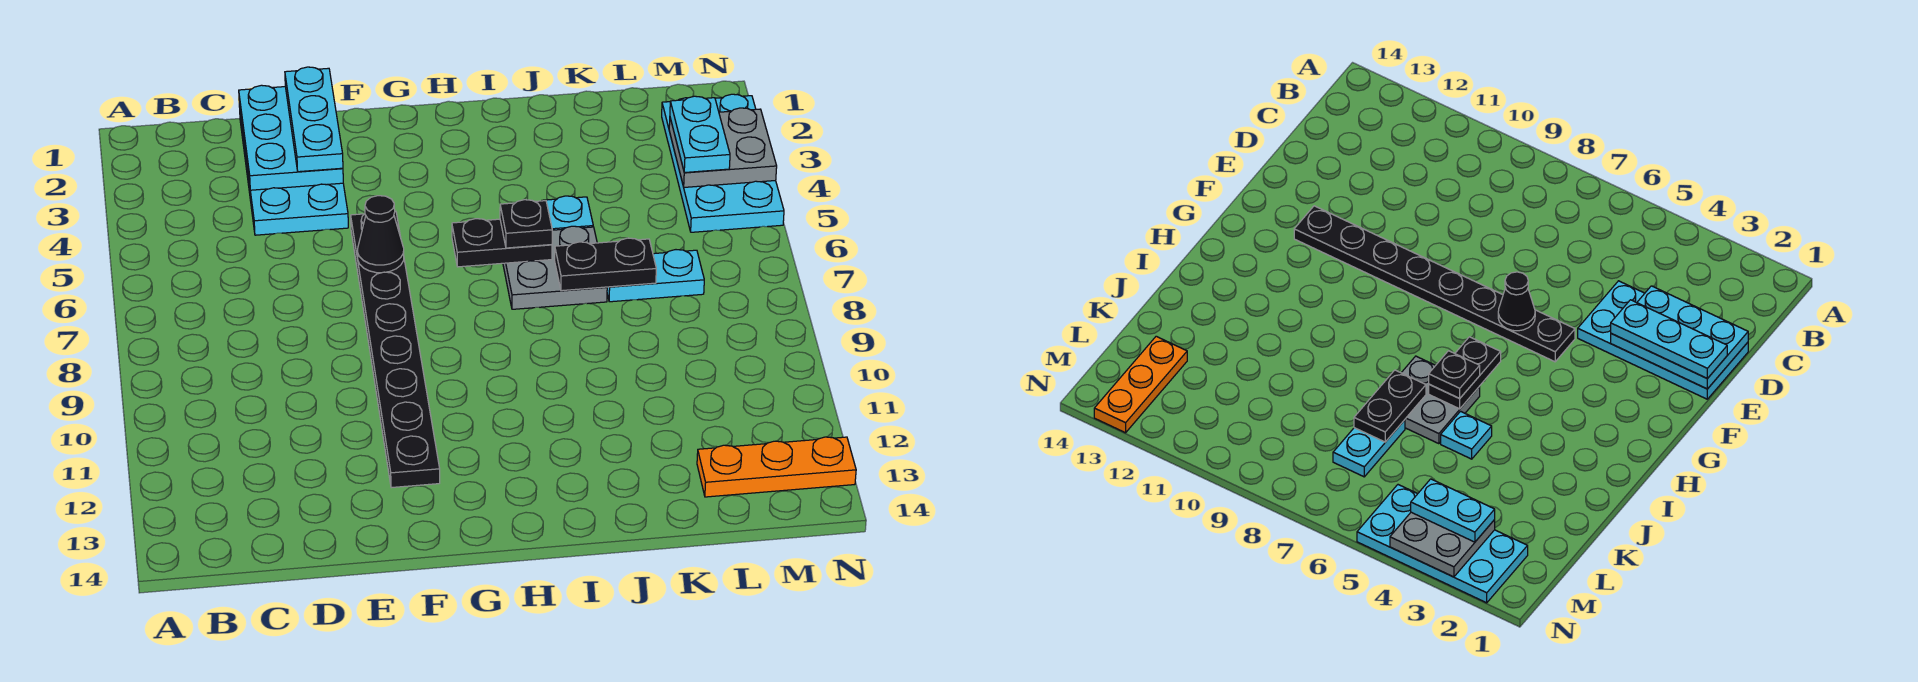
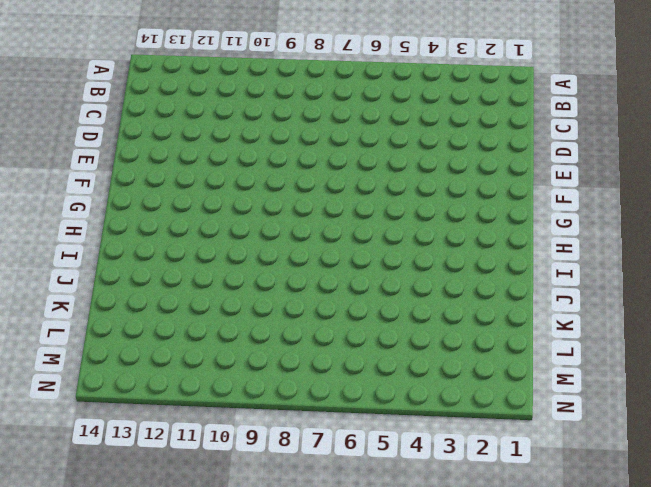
none -> cyan 2x4 plate [239,106,348,235]
none -> black 1x8 plate [351,211,440,488]
none -> grey 2x2 plate [503,226,607,309]

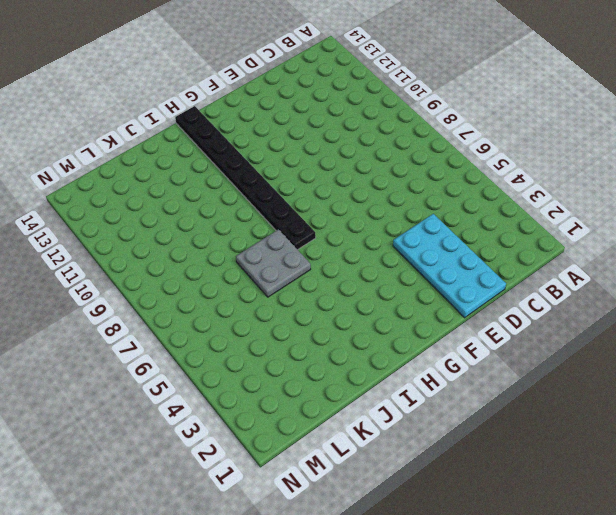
black 1x8 plate [175,106,316,250] -> black 1x8 plate moved to [351,211,440,488]
none -> cyan 1x1 plate [542,196,593,230]
none -> cyan 1x2 plate [607,250,704,302]
none -> orange 1x3 plate [697,437,856,497]

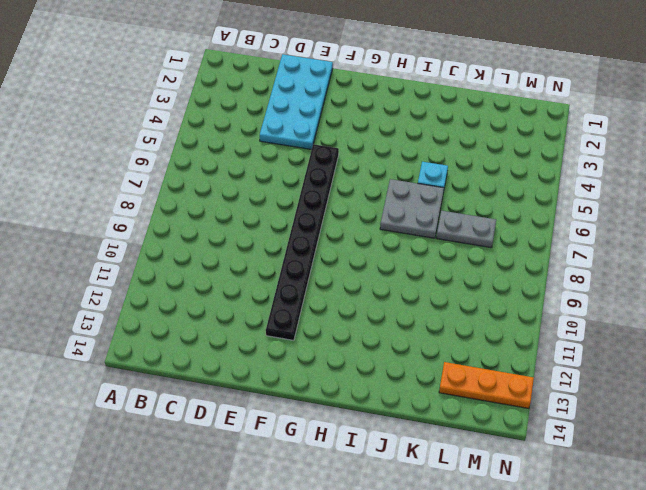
grey 1x2 plate [437,211,496,248] -> cyan 1x2 plate [607,250,704,302]
none -> cyan 2x4 plate [662,94,784,232]
none -> cyan 2x3 plate [239,85,343,190]
none -> black 1x1 cone [357,196,404,273]

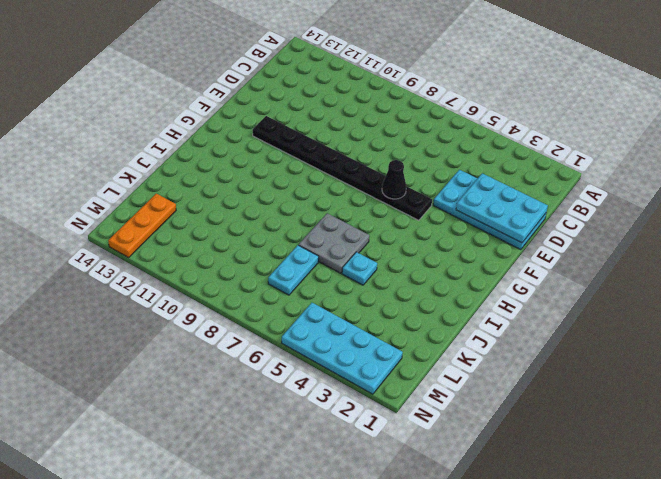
none -> black 1x2 plate [452,219,552,267]
none -> black 1x2 plate [555,238,656,291]
none -> grey 2x2 plate [669,108,777,187]

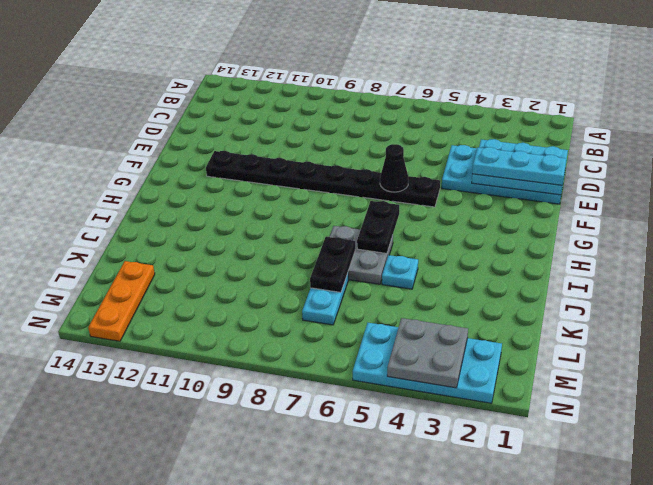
none -> black 1x1 plate [500,200,552,248]
none -> cyan 1x2 plate [670,96,730,173]

